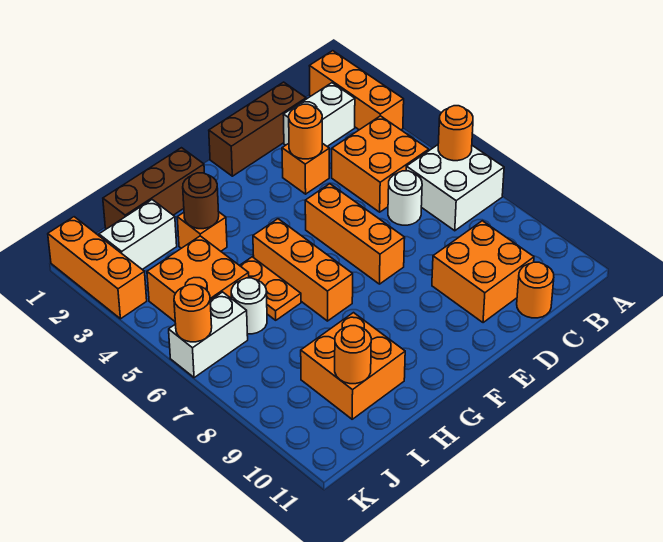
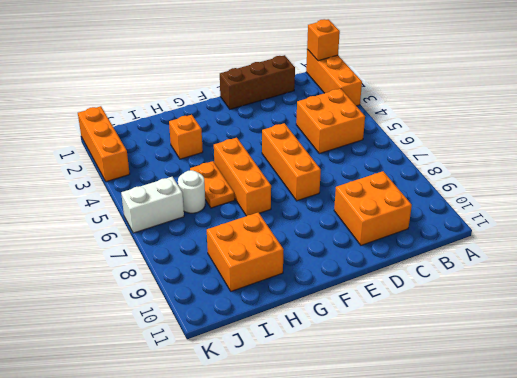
orange 1x1 brick [307,19,340,61] -> orange 1x1 brick moved to [282,143,329,194]
none -> white 2x2 brick [406,145,504,231]
none -> white 1x2 brick [283,83,355,146]
none -> white 1x1 round brick [388,171,422,225]

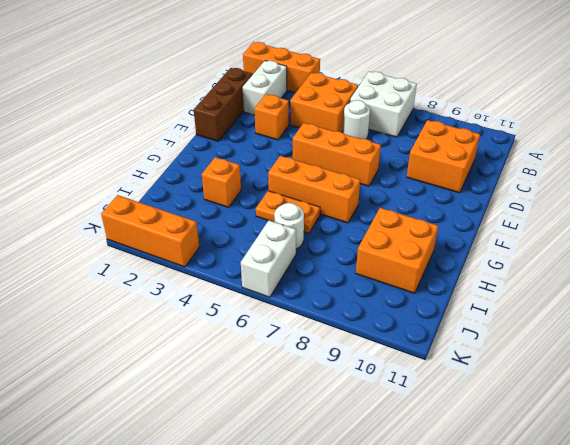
none -> orange 1x1 round brick [517,262,554,318]
none -> brown 1x3 brick [103,148,204,229]
none -> white 1x2 brick [99,200,177,270]

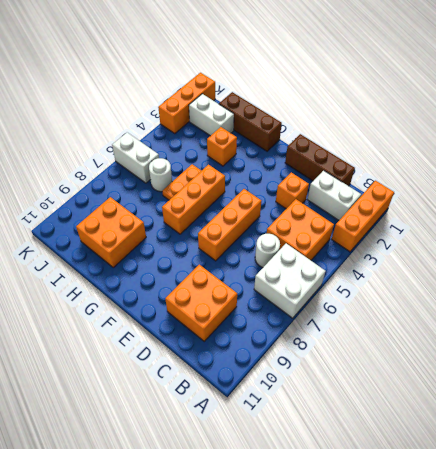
none -> orange 1x1 round brick [517,262,554,318]
none -> orange 2x2 brick [147,236,249,321]
none -> orange 1x1 round brick [438,106,473,161]

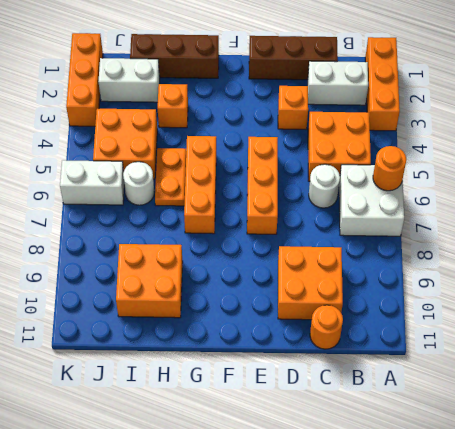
none -> orange 1x1 round brick [289,104,322,159]
none -> brown 1x1 round brick [183,173,219,229]
none -> orange 1x1 round brick [335,326,371,384]

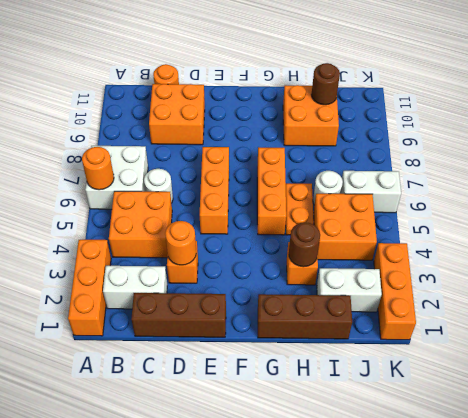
brown 1x1 round brick [311,63,340,105] -> orange 1x1 round brick [335,326,371,384]
none -> orange 1x1 round brick [174,285,212,342]

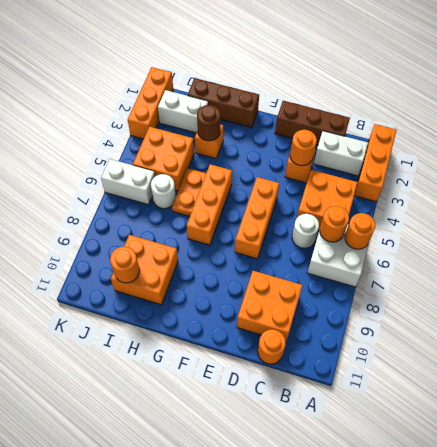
orange 1x1 round brick [320,206,349,242] -> orange 1x1 round brick moved to [174,285,212,342]

